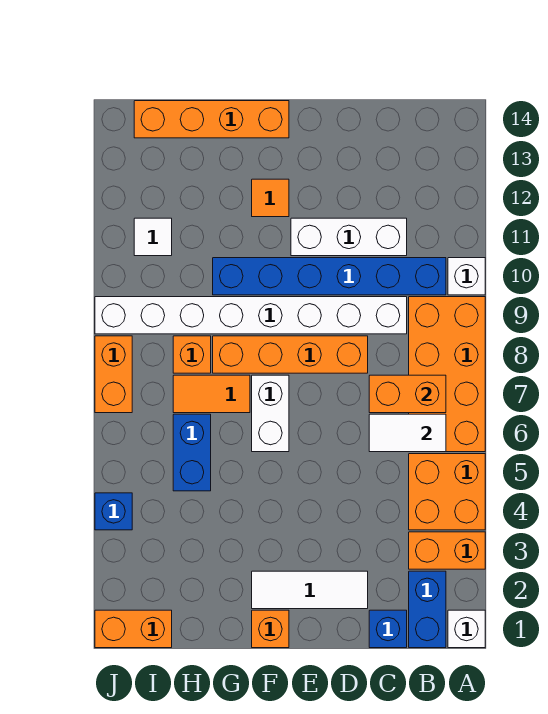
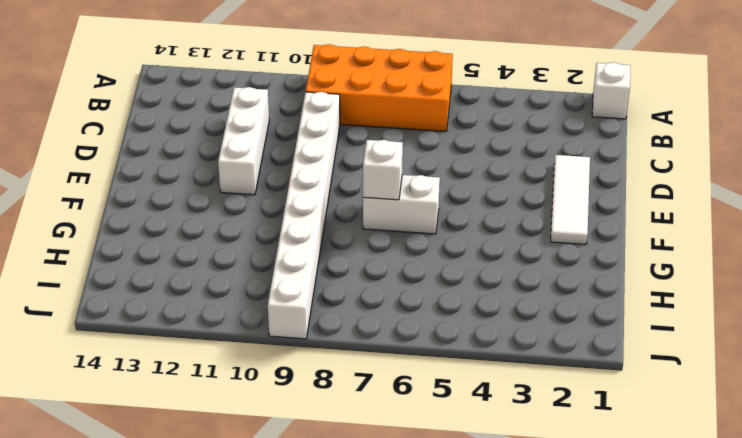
white 1x1 brick [363,140,403,200] -> white 1x1 brick moved to [448,258,485,295]
none -> orange 1x2 brick [409,532,485,569]
none -> orange 2x2 brick [409,454,485,530]
none -> blue 1x2 brick [409,571,446,648]

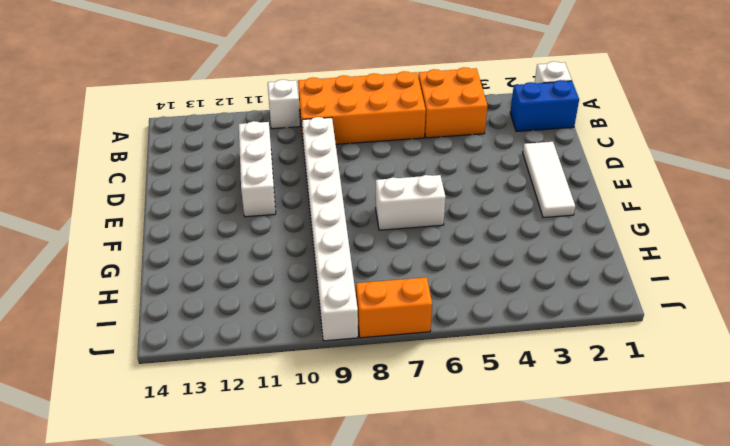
none -> orange 1x2 brick [409,532,485,569]
none -> blue 1x6 brick [213,258,446,295]
none -> blue 1x1 brick [369,610,407,648]

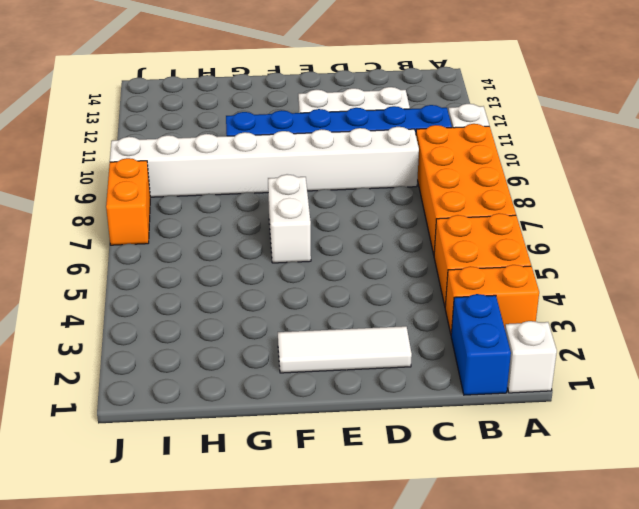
none -> blue 1x1 brick [369,610,407,648]
none -> orange 1x4 brick [213,336,368,373]
none -> orange 1x1 brick [252,610,289,648]

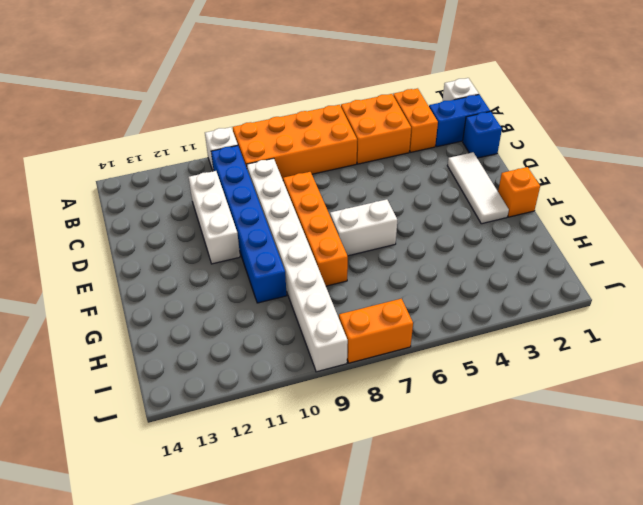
none -> orange 1x1 tile [252,179,289,217]
none -> orange 1x4 brick [134,101,289,138]
none -> orange 1x2 tile [173,375,250,413]

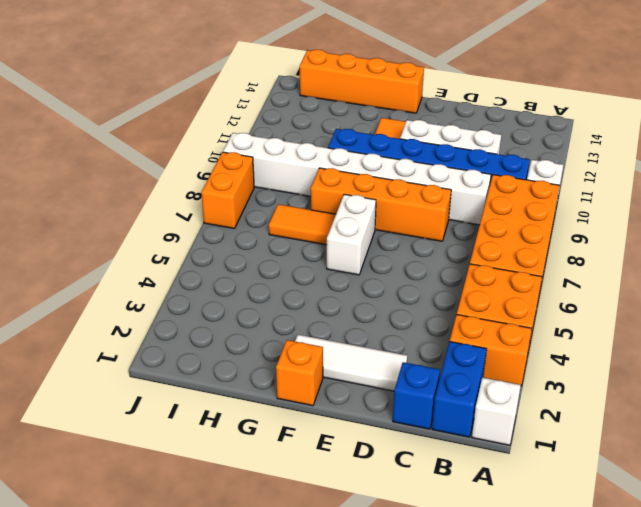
none -> blue 1x2 brick [173,414,211,491]
none -> orange 1x1 brick [173,336,211,373]
none -> orange 1x2 brick [95,610,172,648]

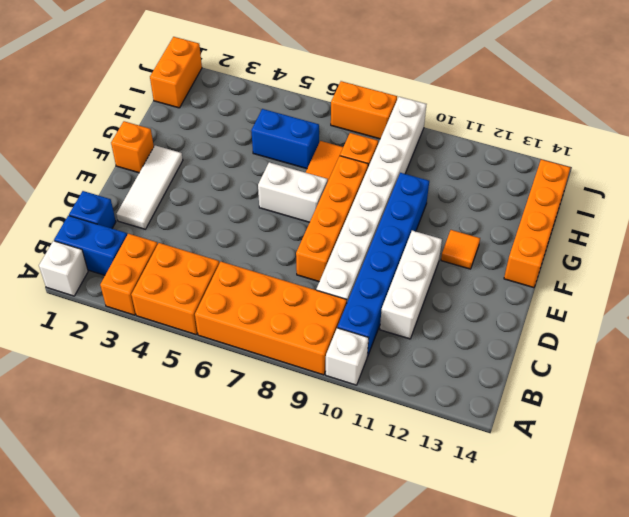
none -> white 1x1 tile [134,218,172,256]
none -> blue 1x1 brick [95,493,132,530]
none -> white 1x2 tile [369,414,446,452]

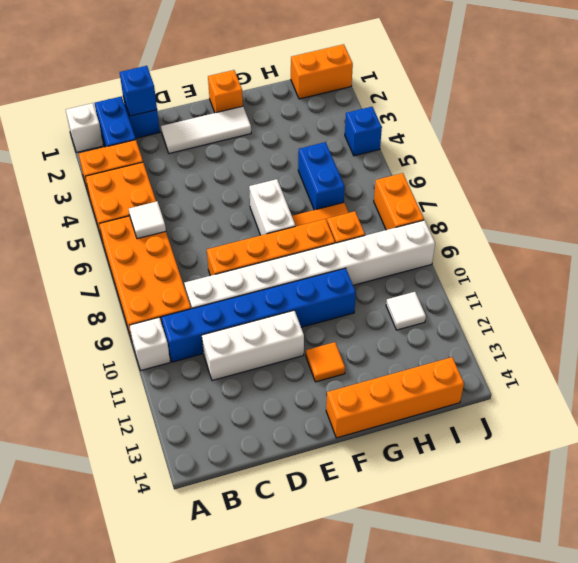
white 1x1 tile [129,201,166,239] -> white 1x2 tile [369,414,446,452]
blue 1x1 brick [120,66,157,116] -> none
none -> orange 1x2 brick [369,375,446,413]

